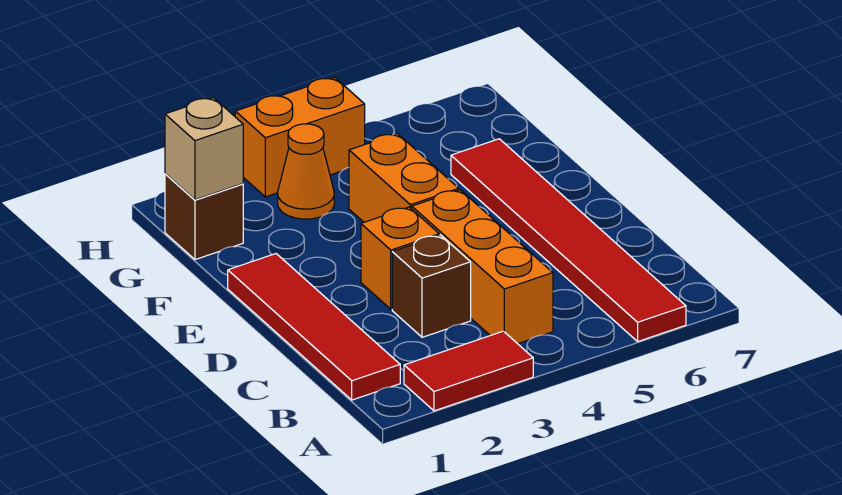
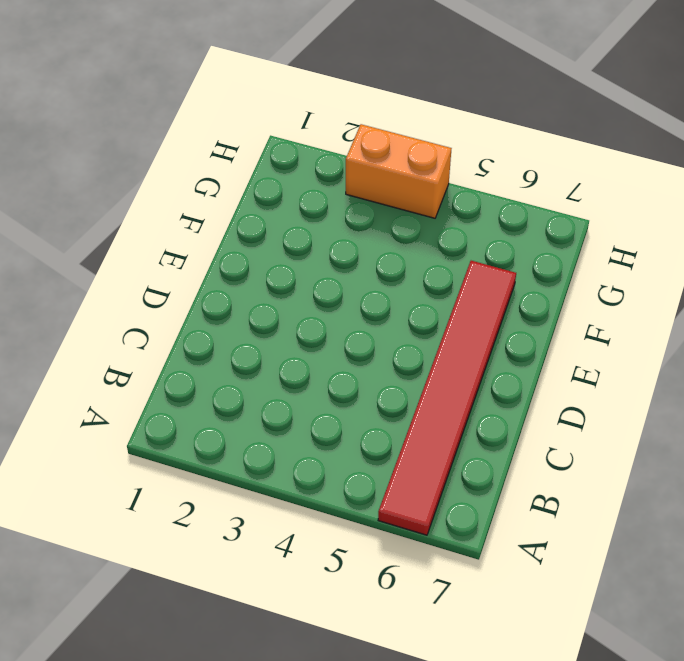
none -> red 1x2 tile [404,331,533,411]
none -> red 1x4 tile [228,254,400,400]

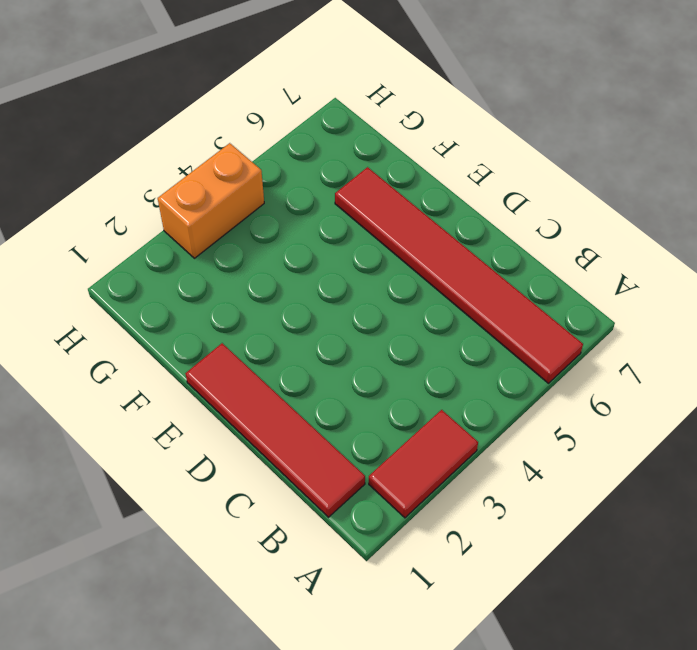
none -> orange 1x3 brick [412,190,553,344]
none -> brown 1x1 brick [392,235,471,337]

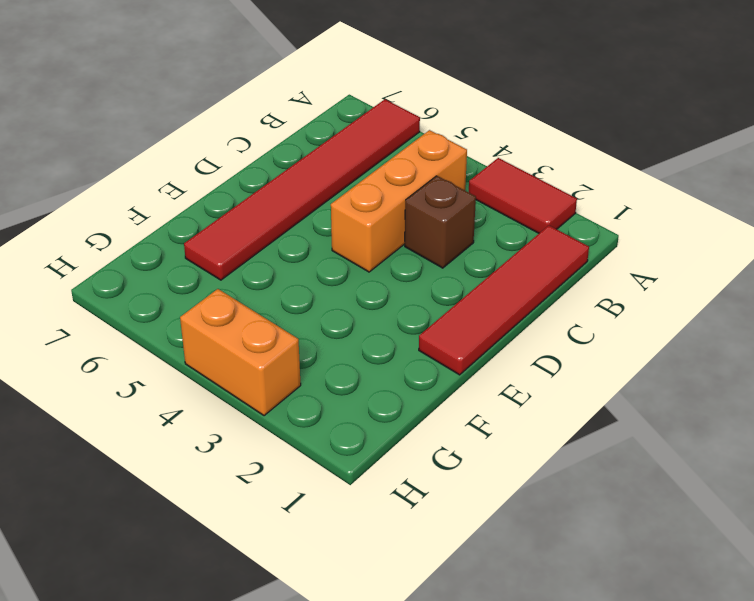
none -> orange 1x1 brick [361,207,439,309]
none -> orange 1x2 brick [349,134,459,222]

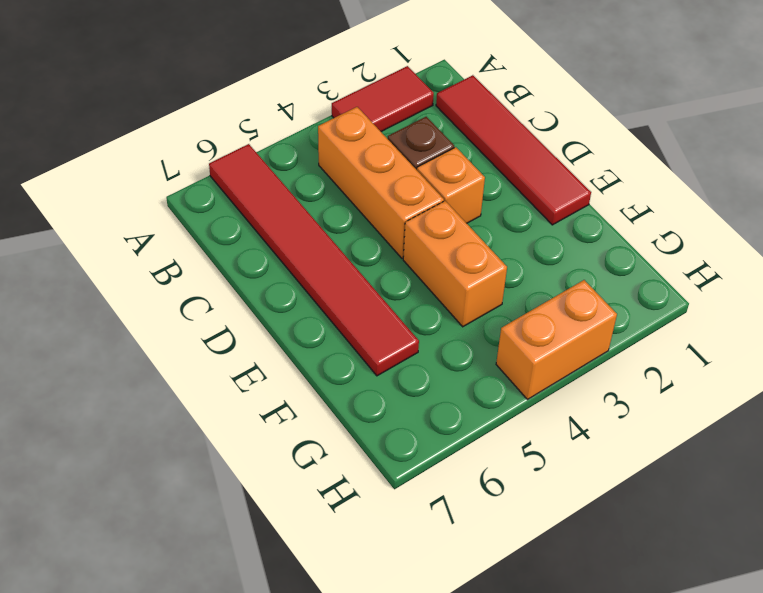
none -> brown 1x1 brick [165,174,243,260]
none -> orange 1x1 cone [278,124,334,219]

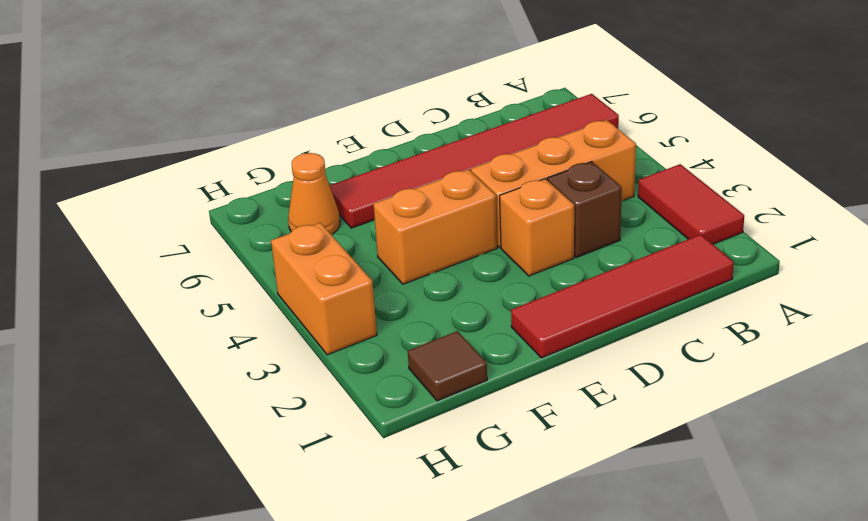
brown 1x1 tile [408,331,487,401] -> brown 1x1 brick [165,174,243,260]
orange 1x1 cone [288,153,340,235] -> orange 1x1 cone moved to [278,124,334,219]
none -> tan 1x1 brick [165,98,243,200]

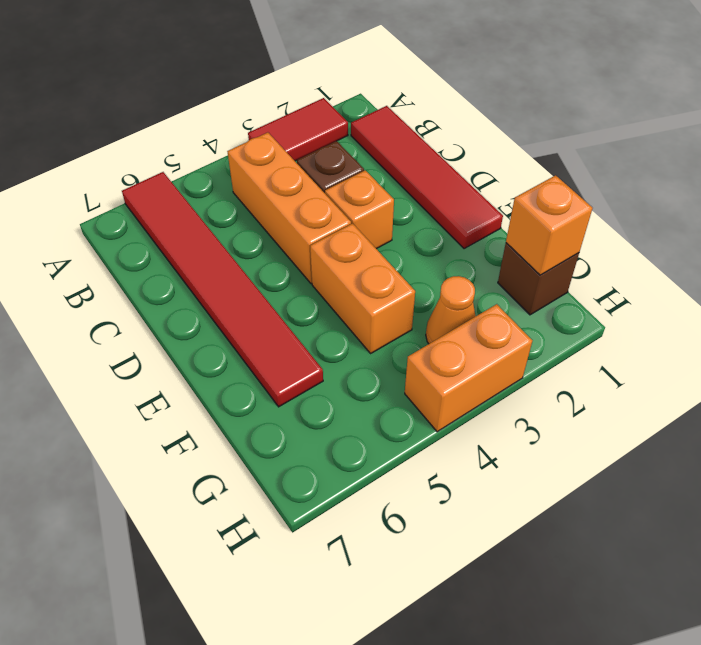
orange 1x1 brick [506,175,593,275] -> tan 1x1 brick [165,98,243,200]

